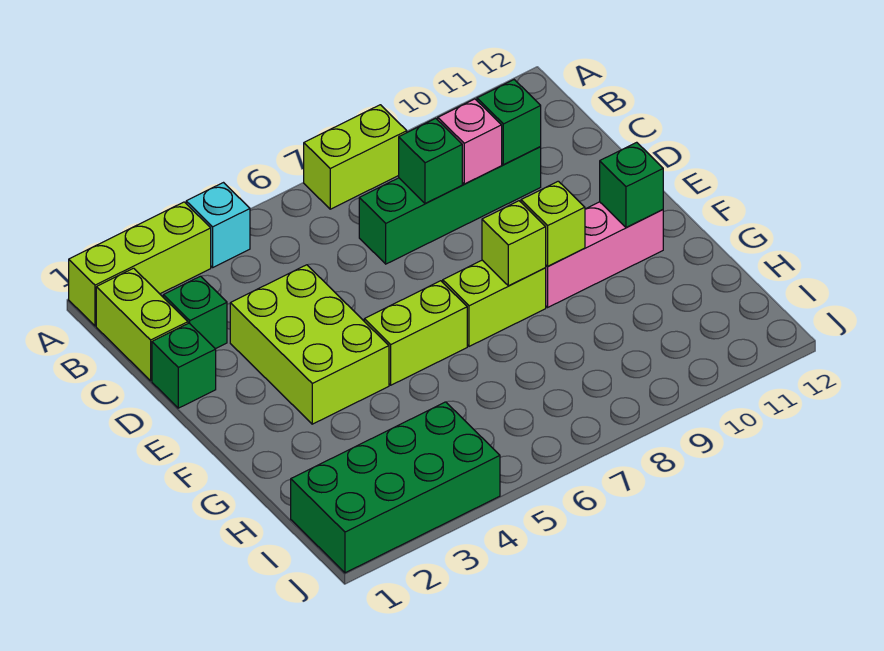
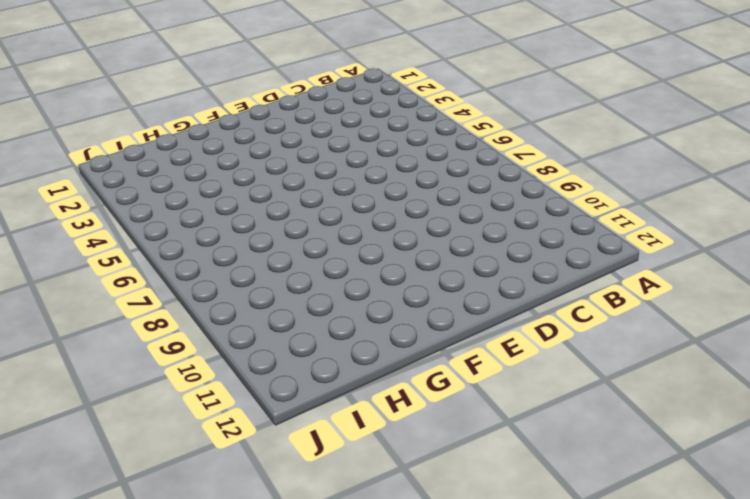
none -> lime 1x3 brick [69,202,211,326]
none -> cyan 1x1 brick [186,183,250,267]
none -> lime 1x2 brick [304,105,407,209]

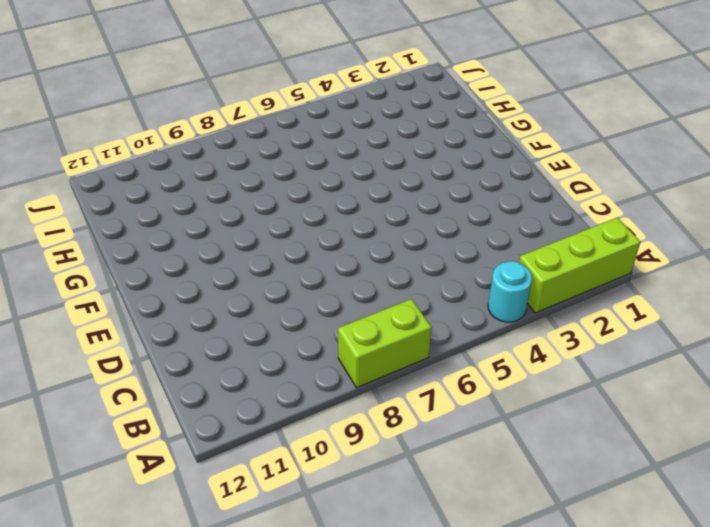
cyan 1x1 round brick [488,261,532,322] -> cyan 1x1 brick [186,183,250,267]
none -> lime 1x2 brick [96,268,188,381]
none -> green 1x1 brick [163,276,227,349]
none -> green 1x4 brick [359,146,541,264]

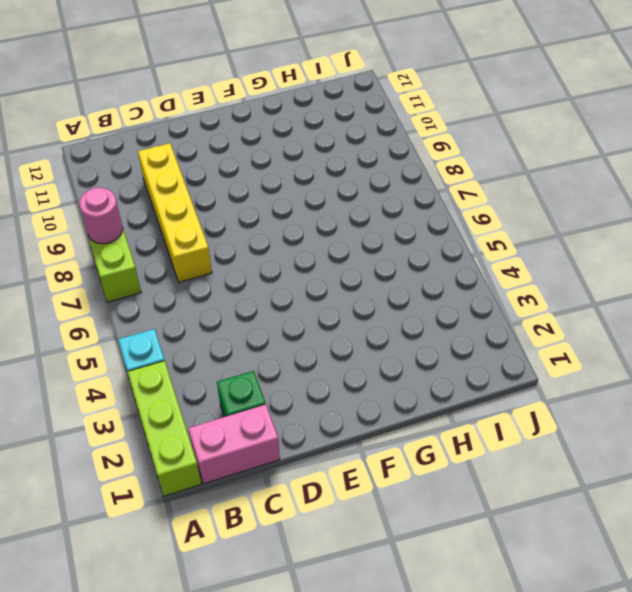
pink 1x1 round brick [79,188,123,244] -> none
pink 1x2 brick [188,405,280,484] -> lime 1x2 brick [96,268,188,381]
yellow 1x4 brick [138,143,212,282] -> green 1x4 brick [359,146,541,264]
none -> green 1x1 brick [152,323,216,408]
none -> lime 2x3 brick [230,265,389,424]
none -> lime 1x2 brick [364,281,467,385]

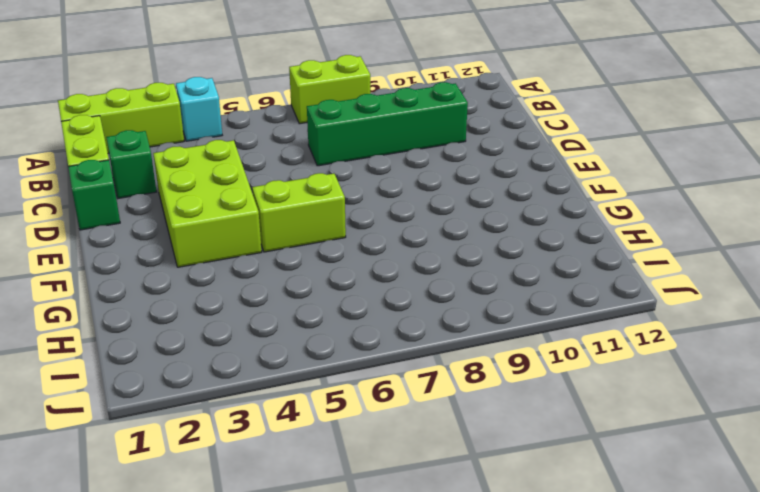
none -> lime 1x2 brick [443,260,546,346]
none -> pink 1x3 brick [546,202,663,307]
none -> green 2x4 brick [291,402,500,573]

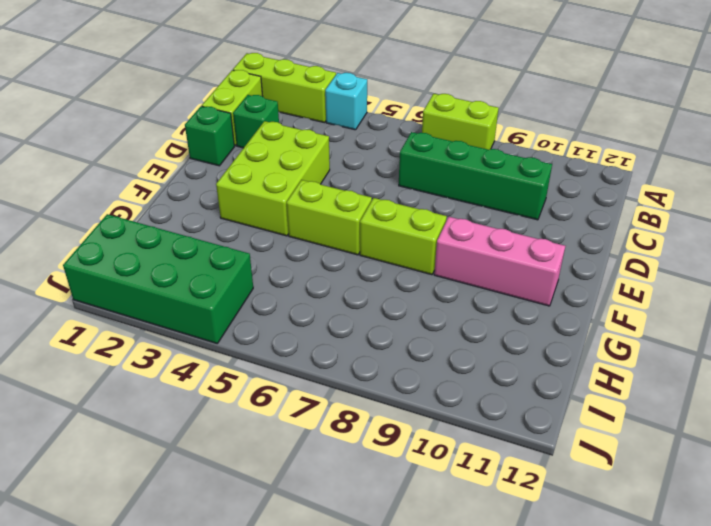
none -> green 1x1 brick [399,118,462,203]
none -> pink 1x1 brick [438,99,502,184]
none -> green 1x1 brick [477,80,541,165]

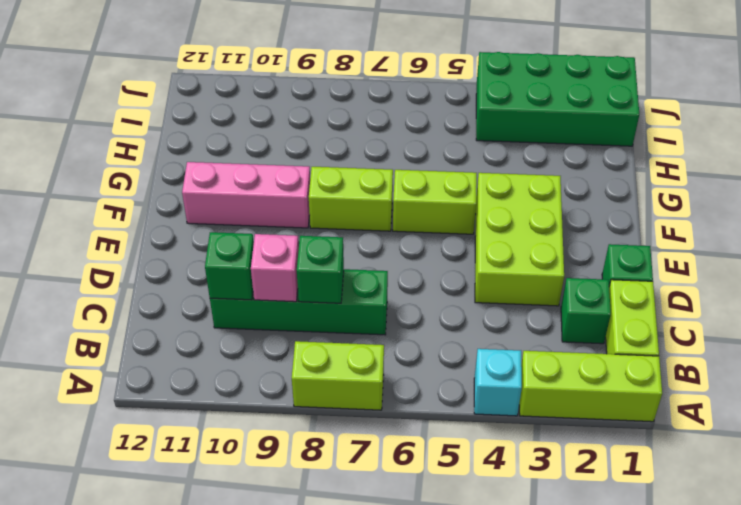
none -> lime 1x1 brick [482,201,546,286]
none -> lime 1x1 brick [521,181,585,266]
none -> green 1x1 brick [600,142,663,227]

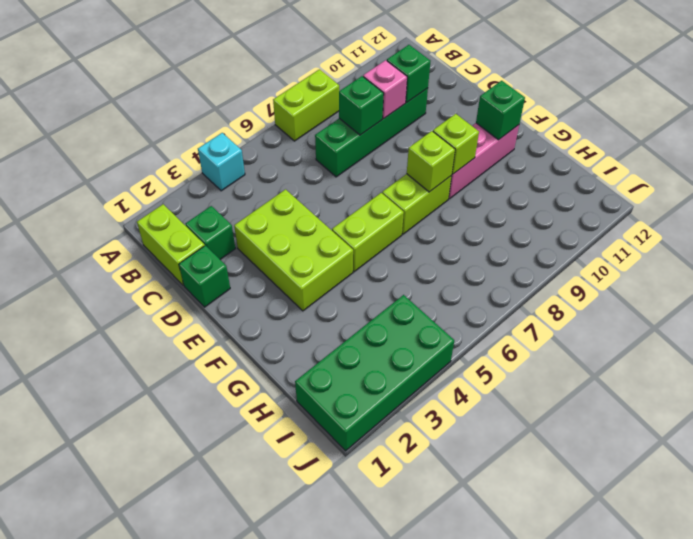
none -> lime 1x3 brick [69,202,211,326]

